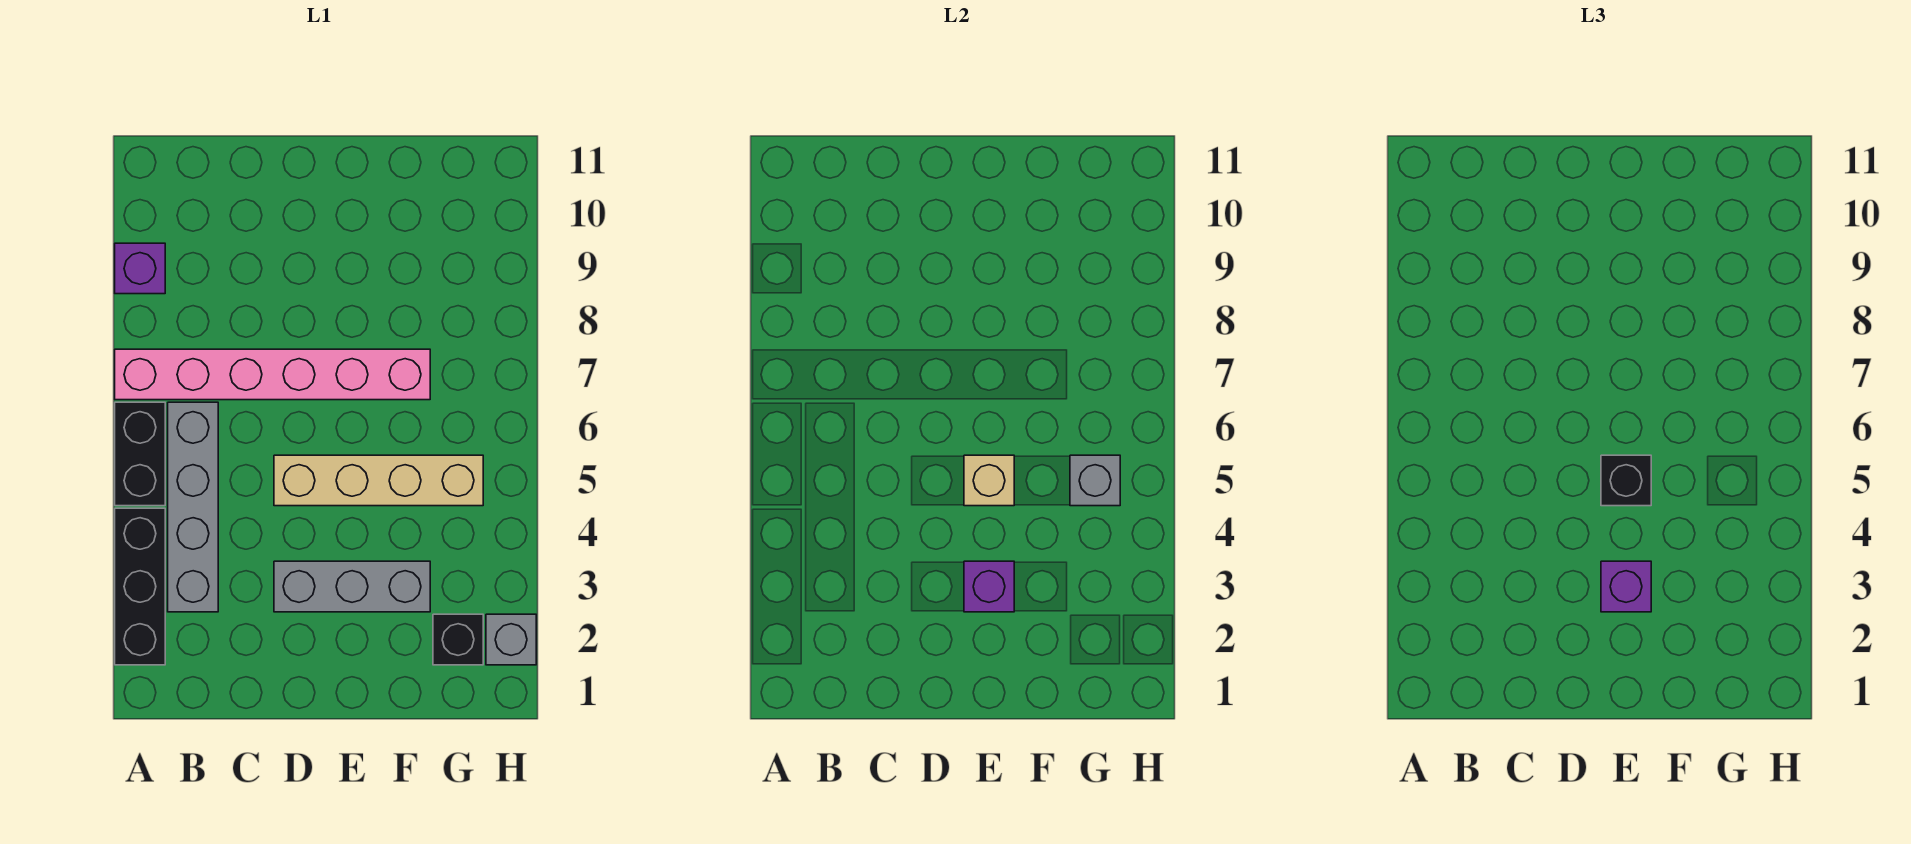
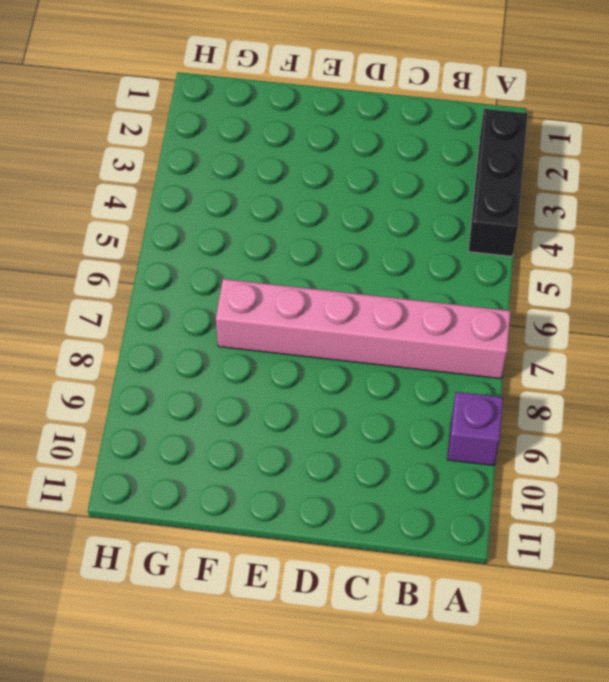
none -> black 1x2 brick [115,402,165,506]
none -> grey 1x4 brick [168,402,218,612]
none -> grey 1x3 brick [274,561,430,612]

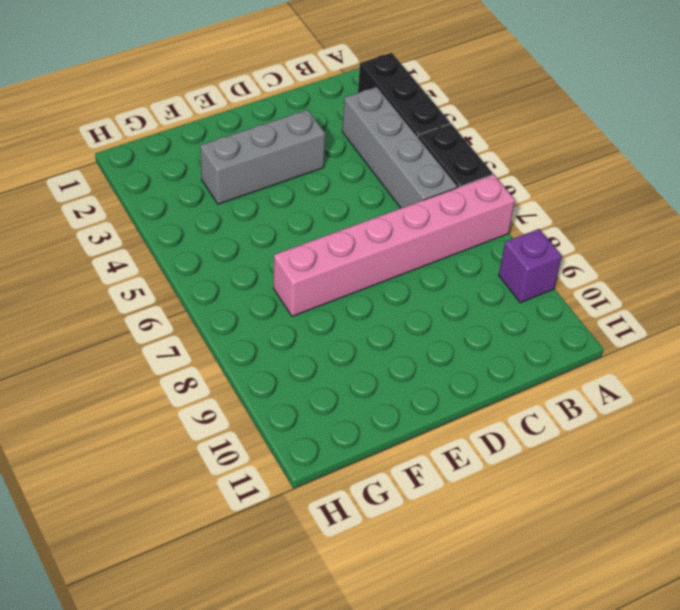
none -> tan 1x4 brick [274,455,483,506]
none -> black 1x1 brick [433,614,483,665]
none -> grey 1x1 brick [486,614,536,665]

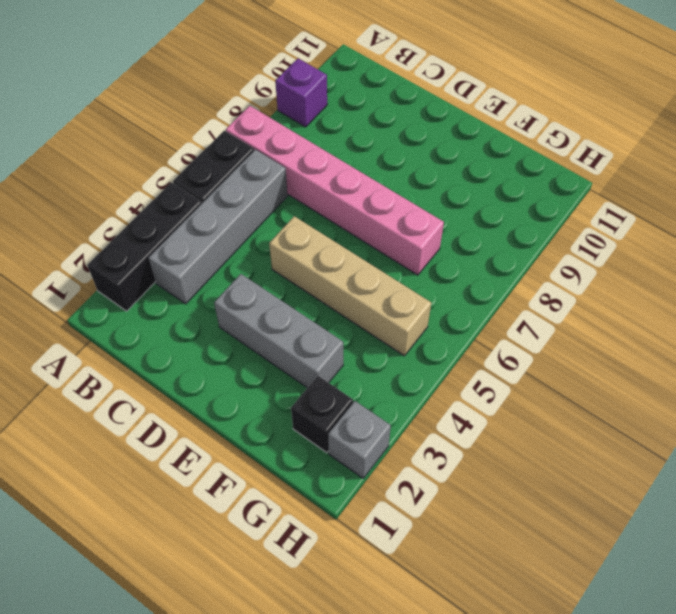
none -> purple 1x1 brick [964,561,1014,612]
none -> tan 1x1 brick [964,455,1014,506]
none -> grey 1x1 brick [1070,455,1120,506]

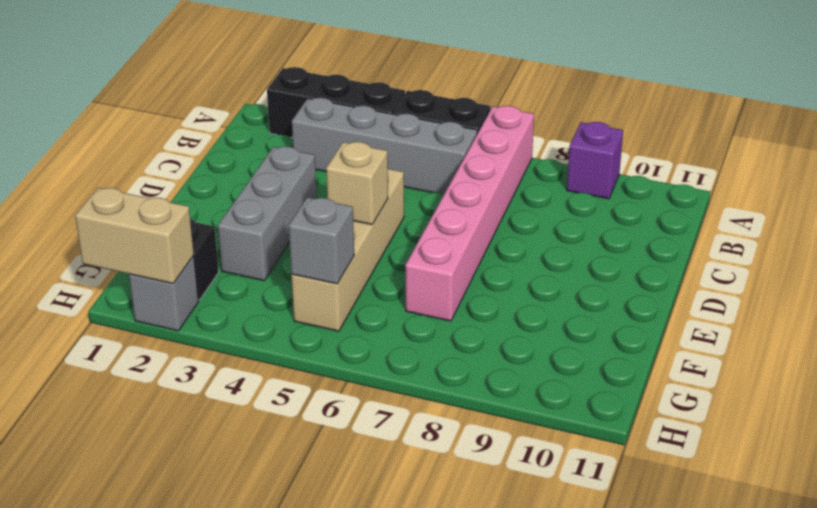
tan 1x2 brick [75,188,194,284] -> none
none -> purple 1x1 brick [964,561,1014,612]
none -> purple 1x1 brick [1601,561,1651,612]
none -> black 1x1 brick [1601,455,1651,506]

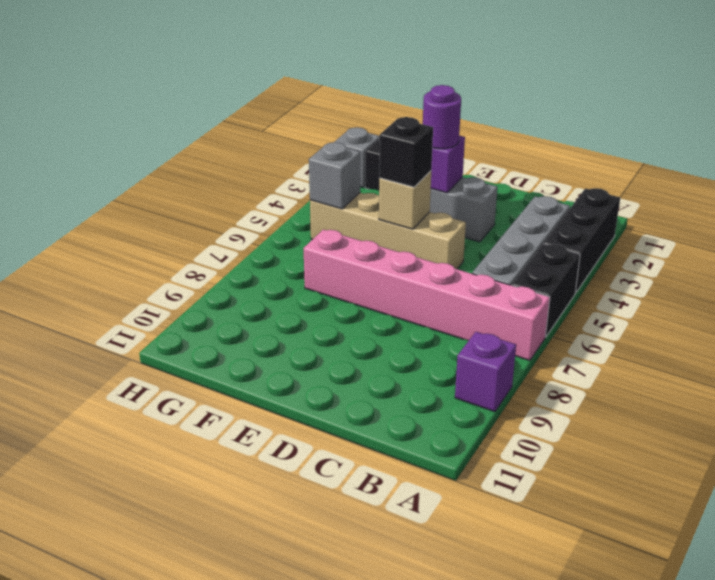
purple 1x1 round brick [423,85,461,149] -> purple 1x1 brick [1601,561,1651,612]

